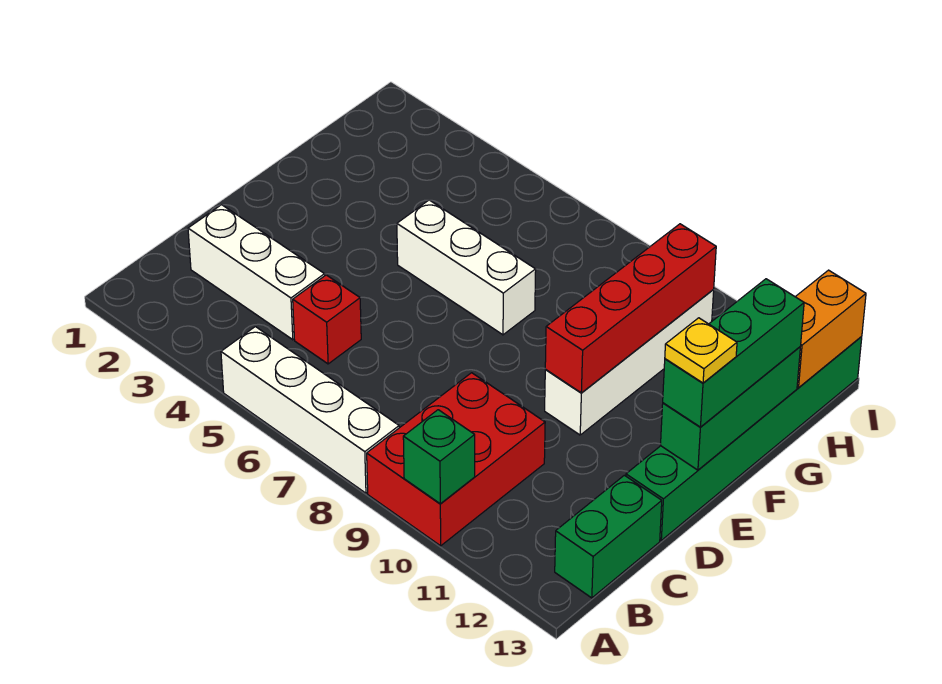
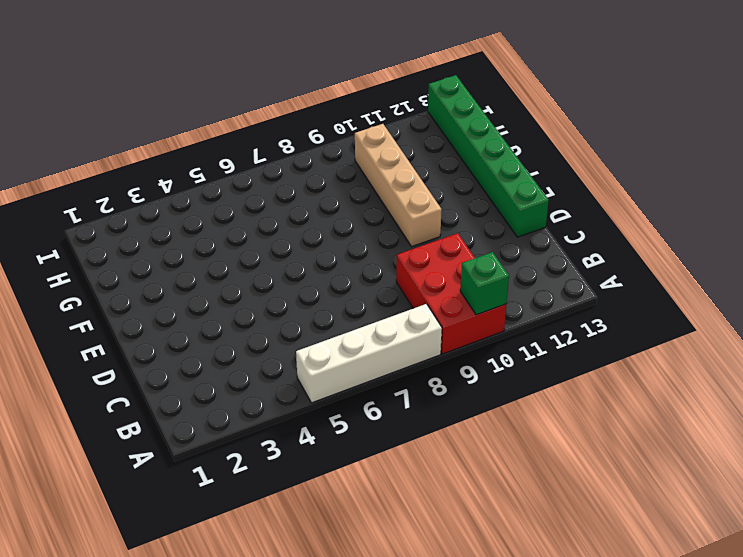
tan 1x4 brick [355,124,442,246] -> white 1x4 brick [545,290,714,435]
none -> green 1x2 brick [555,475,662,598]
none -> white 1x3 brick [188,205,325,340]
none -> red 1x1 brick [293,275,361,364]

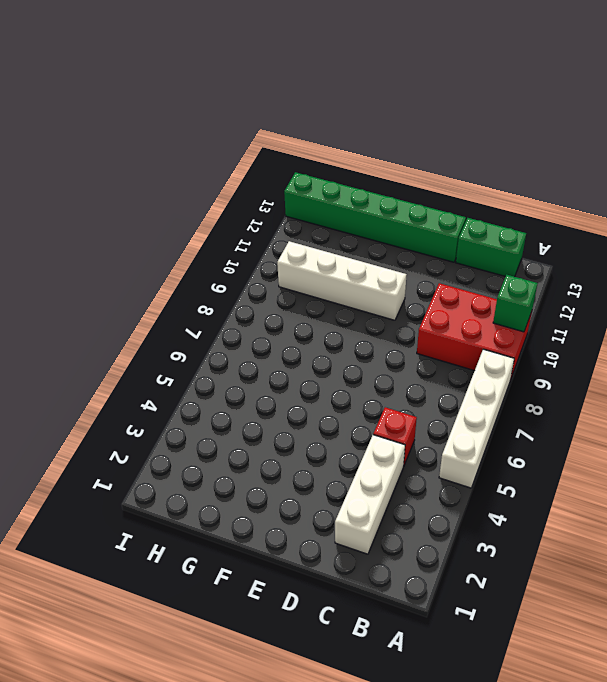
none -> white 1x3 brick [397,200,536,335]
none -> red 1x4 brick [545,224,716,393]
none -> green 1x3 brick [661,347,800,470]

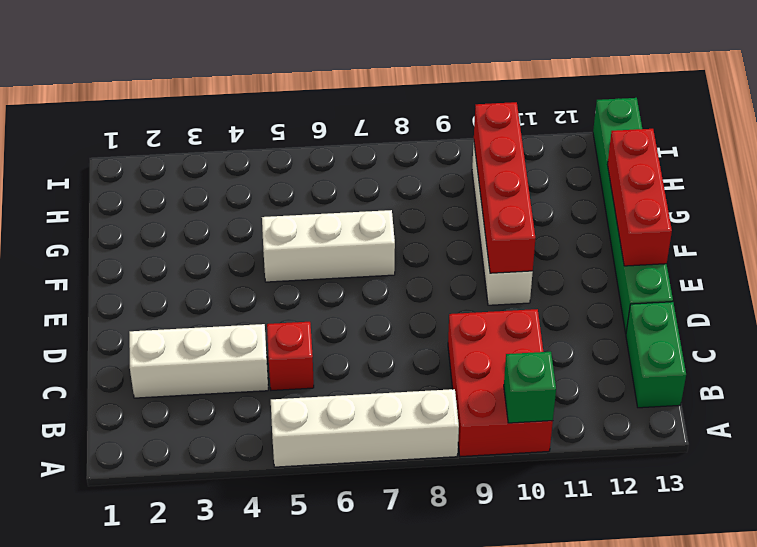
red 1x3 brick [607,129,672,266] -> green 1x3 brick [661,347,800,470]
none -> orange 1x2 brick [796,270,866,388]
none -> green 1x3 brick [663,279,804,427]
none -> yellow 1x1 plate [665,318,737,383]

